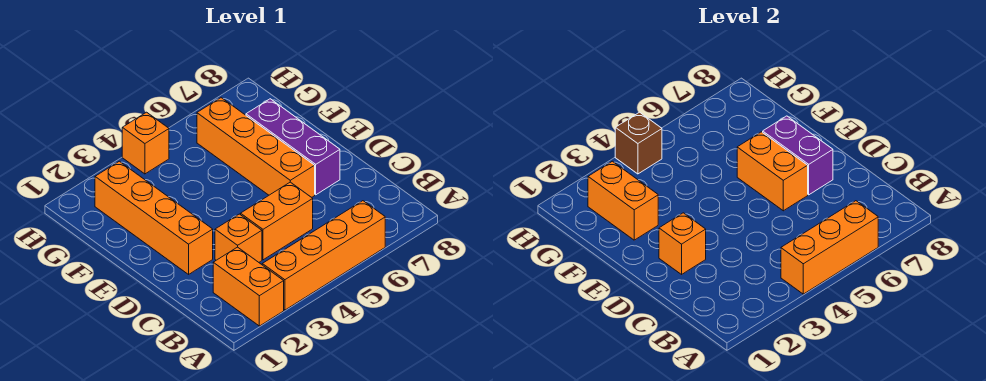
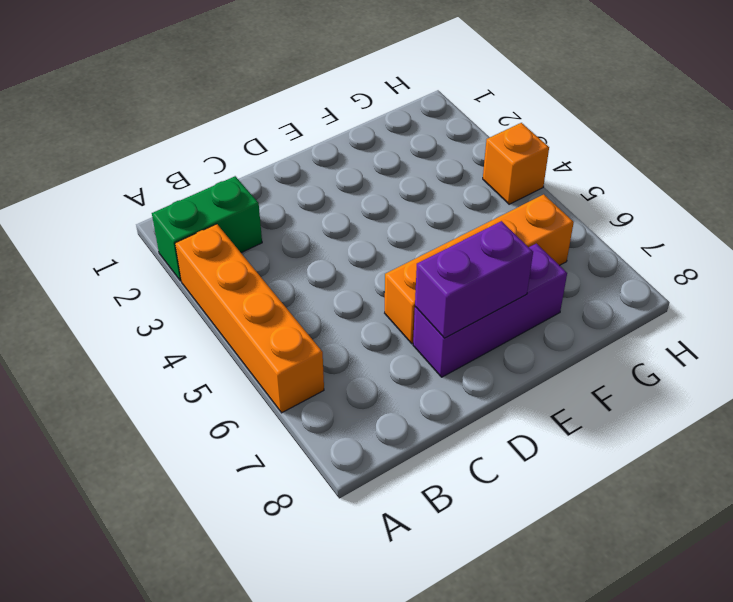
green 1x2 brick [152,176,262,281] -> orange 1x2 brick [213,247,284,326]
none -> orange 1x1 brick [215,214,262,262]
none -> orange 1x2 brick [241,182,313,260]
none -> orange 1x4 brick [95,161,213,274]

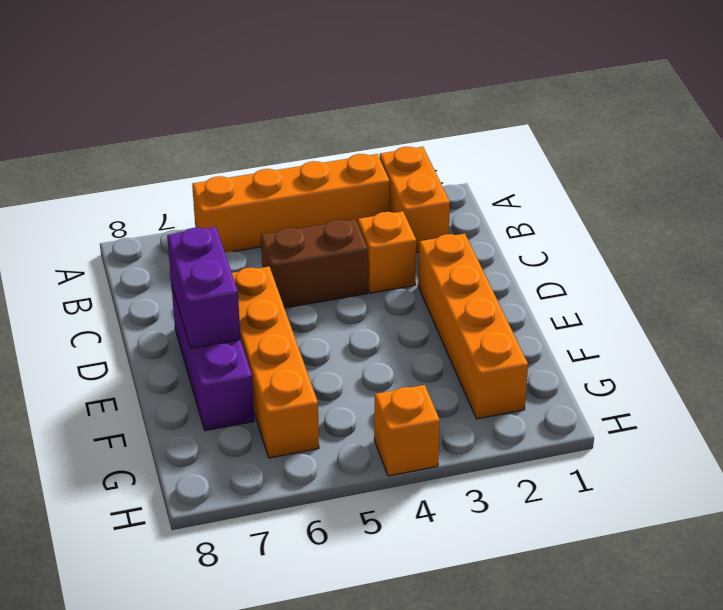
brown 1x2 brick [261,219,368,308] -> orange 1x2 brick [241,182,313,260]
none -> orange 1x3 brick [781,201,878,294]
none -> orange 1x1 brick [659,213,706,274]
none -> orange 1x2 brick [737,132,808,211]

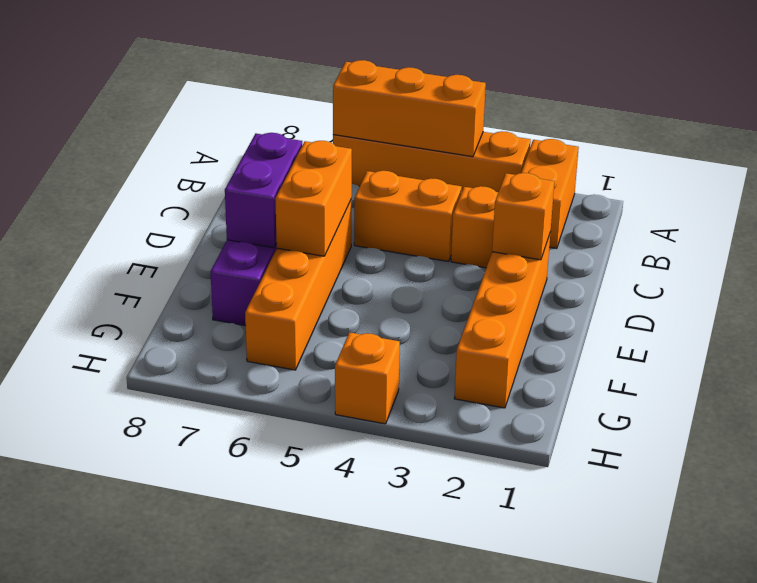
none -> orange 1x2 brick [588,161,658,240]
none -> brown 1x1 brick [615,112,662,174]

